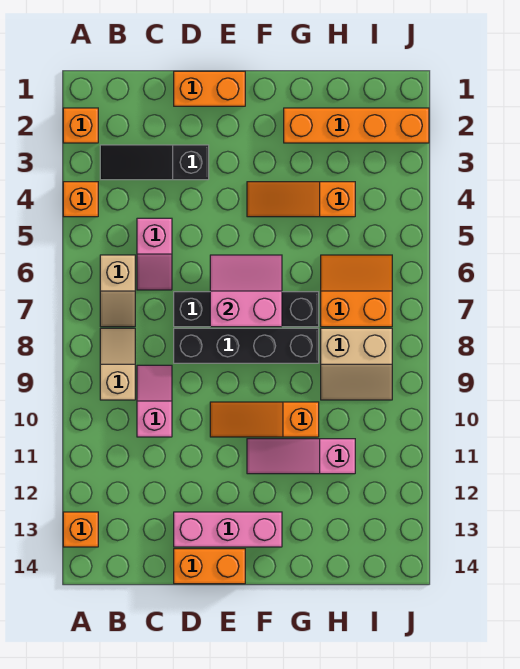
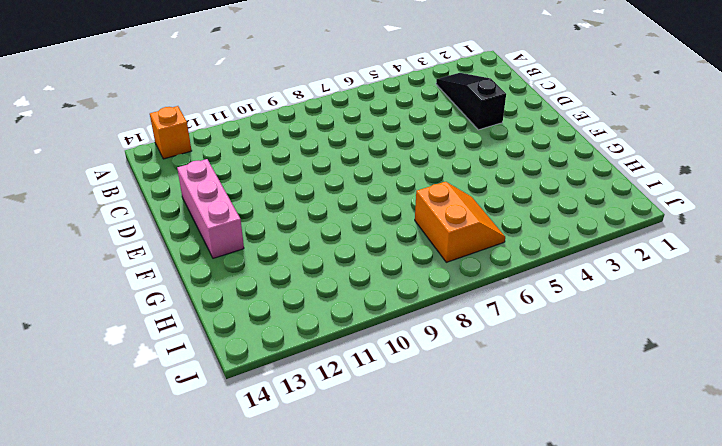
none -> orange 1x1 brick [63,108,98,143]
none -> orange 1x1 brick [63,182,98,217]
none -> tan 1x2 slope [100,255,135,327]

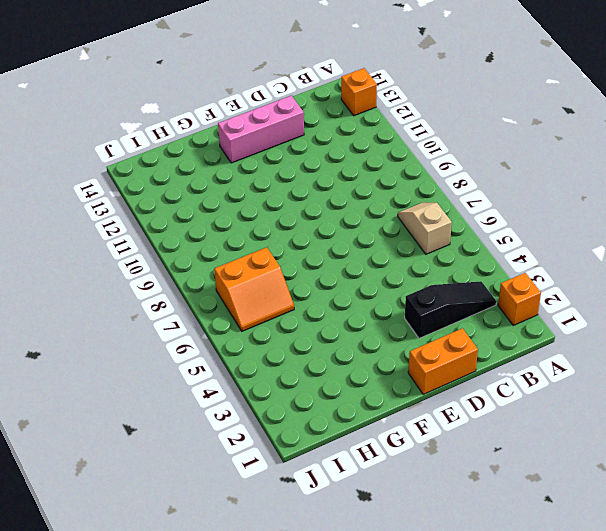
none -> orange 1x1 brick [63,182,98,217]
none -> tan 1x2 slope [100,328,135,400]
none -> pink 1x2 slope [137,218,172,290]

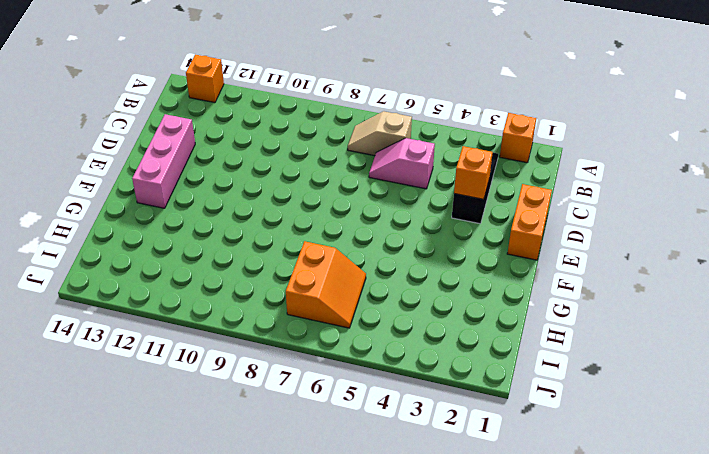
orange 1x1 brick [454,146,493,199] -> orange 1x1 brick moved to [63,182,98,217]
none -> tan 1x2 slope [100,328,135,400]
none -> pink 1x2 slope [137,365,172,437]
none -> black 1x4 brick [174,292,319,327]

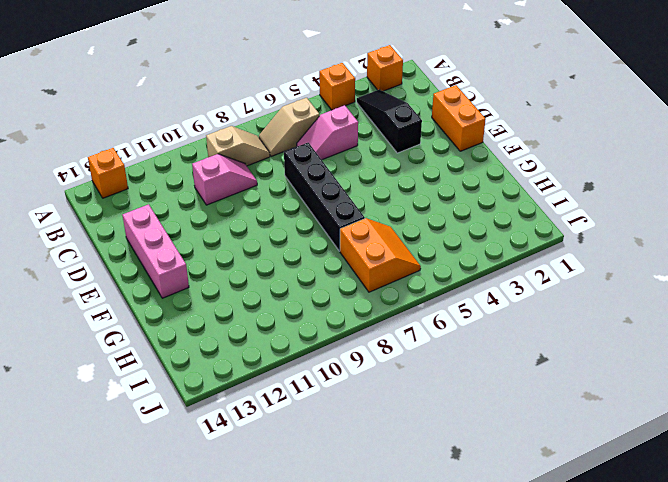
none -> black 1x4 brick [174,328,319,363]
none -> orange 1x2 brick [174,549,245,584]
none -> orange 1x3 slope [210,402,319,437]

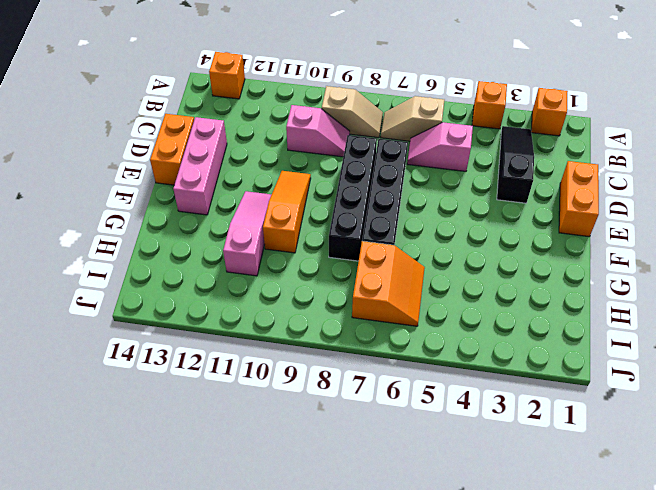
none -> orange 1x3 slope [247,182,355,217]
none -> orange 1x4 brick [284,108,429,143]
none -> tan 2x2 slope [321,328,392,400]

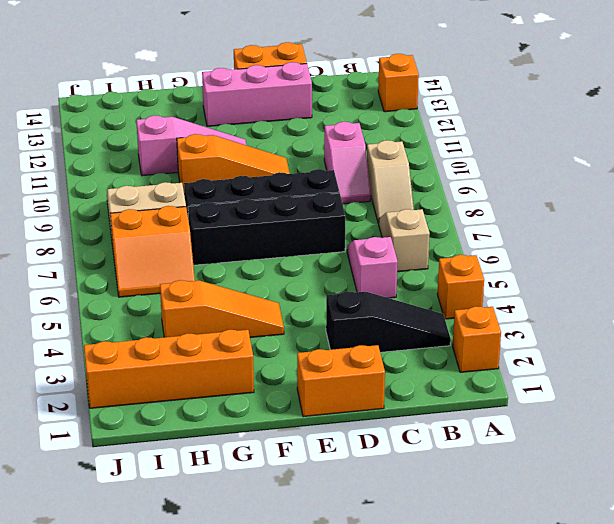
none -> pink 2x2 slope [210,255,282,327]

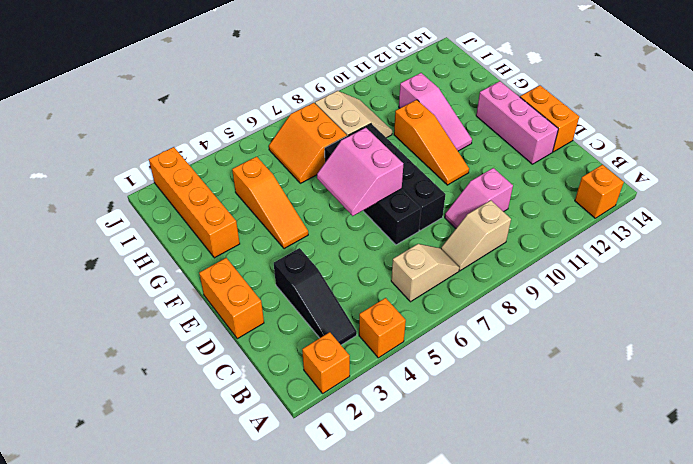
none -> pink 1x2 slope [137,218,172,290]

